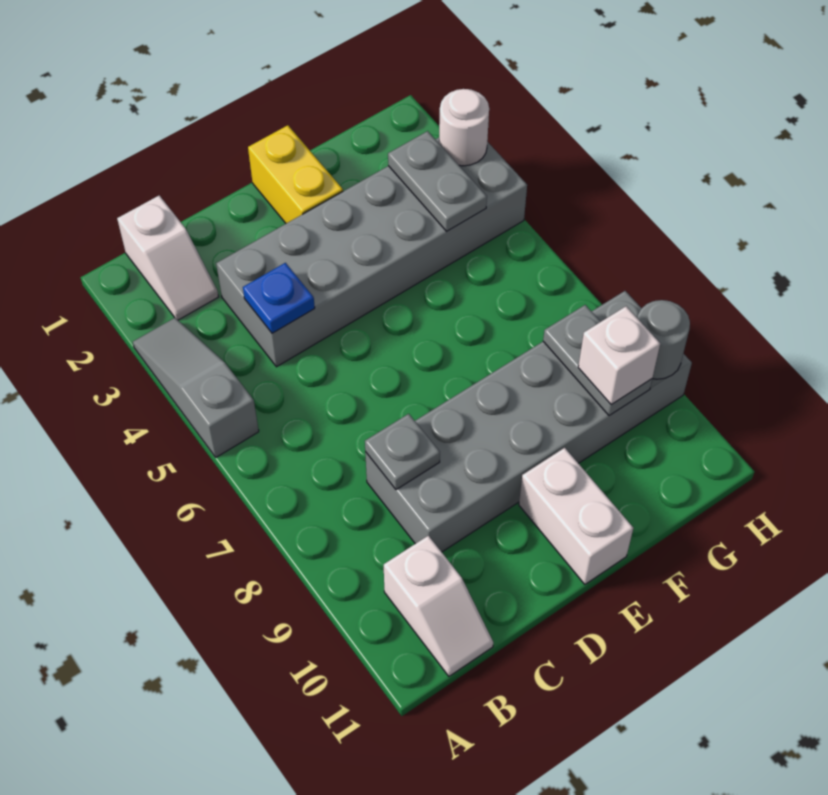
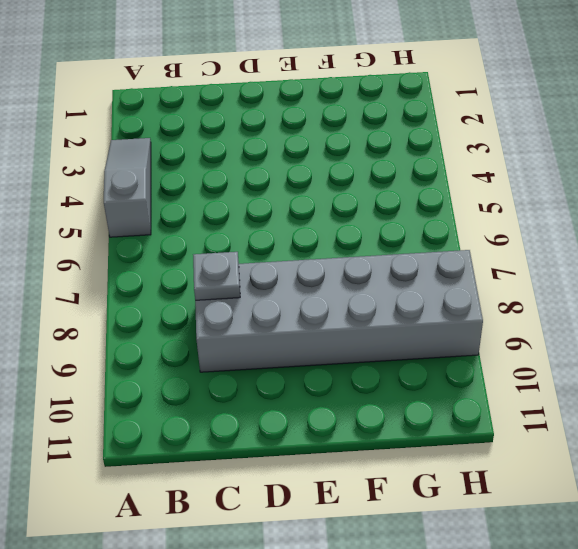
none -> white 1x2 slope [117,196,219,320]
none -> white 1x2 slope [384,536,493,676]
none -> grey 2x6 brick [216,138,527,367]

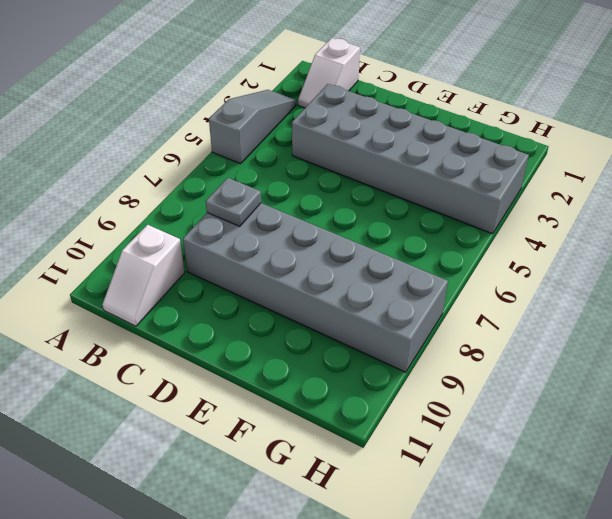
none -> yellow 1x2 brick [248,125,343,223]
none -> white 1x2 brick [519,448,633,584]
none -> blue 1x1 plate [243,263,315,333]

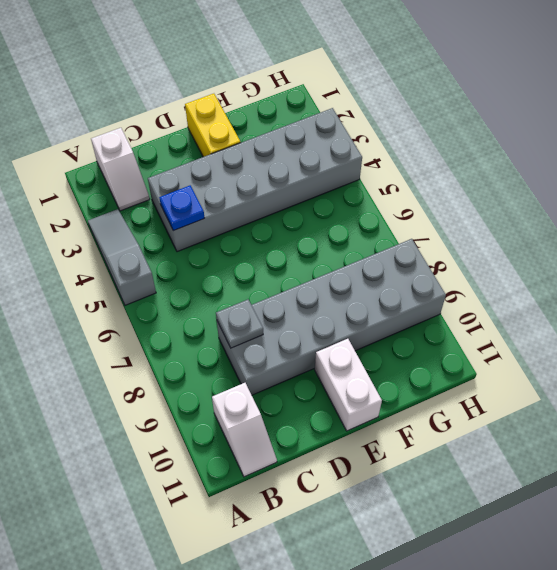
none -> grey 1x2 plate [388,131,487,231]
none -> grey 1x2 plate [543,305,652,416]
none -> white 1x1 round brick [439,89,489,166]

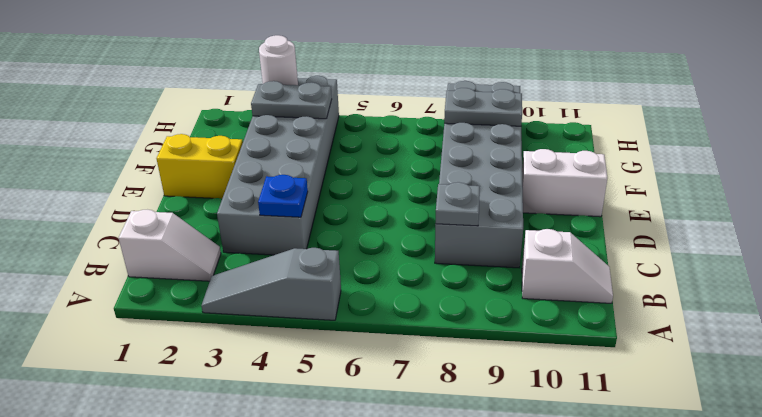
none -> grey 1x1 round brick [637,300,690,379]
none -> white 1x1 brick [578,306,660,405]

